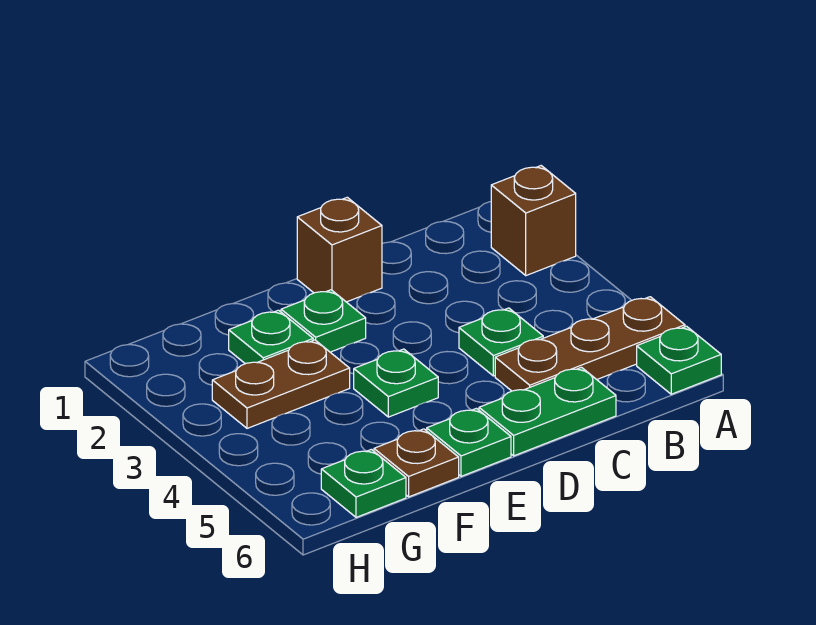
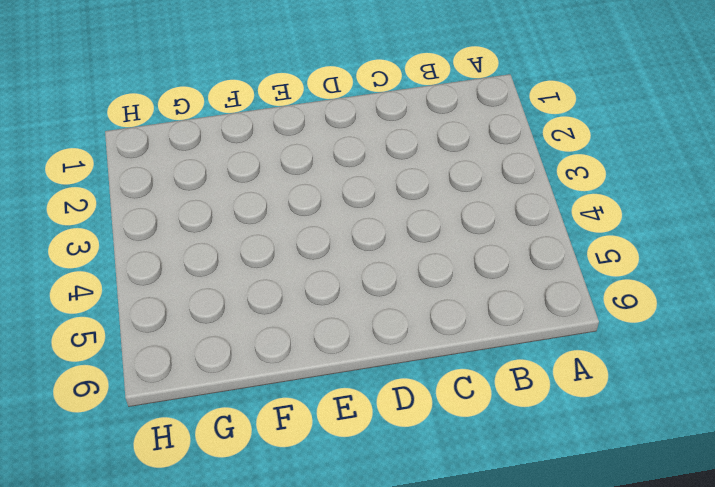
none -> brown 1x1 brick [491,166,576,276]
none -> brown 1x3 plate [495,297,685,391]
none -> green 1x1 plate [637,326,721,394]

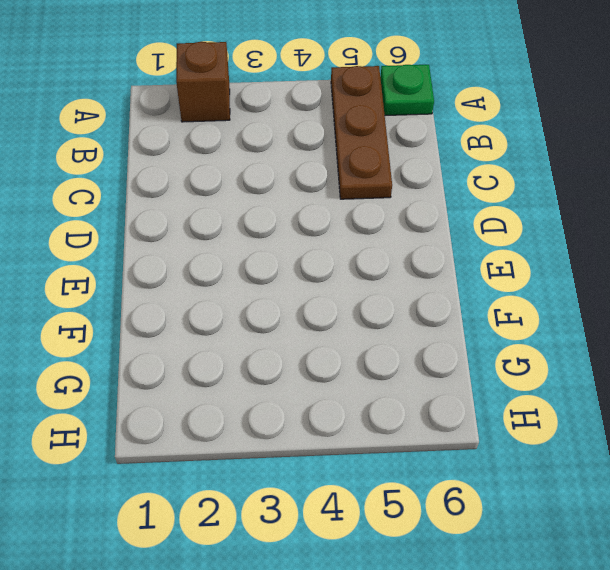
none -> green 1x1 plate [459,308,543,376]
none -> green 1x2 plate [479,367,616,456]
none -> brown 1x1 brick [297,197,382,302]

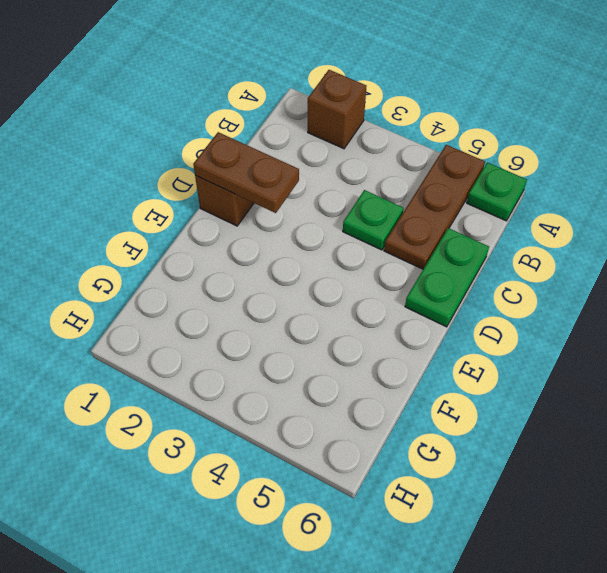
brown 1x2 plate [193,132,299,213] -> brown 1x2 plate turned to [212,340,350,428]
none -> green 1x1 plate [281,290,366,352]
none -> green 1x1 plate [354,349,438,417]
none -> green 1x1 plate [427,408,511,476]

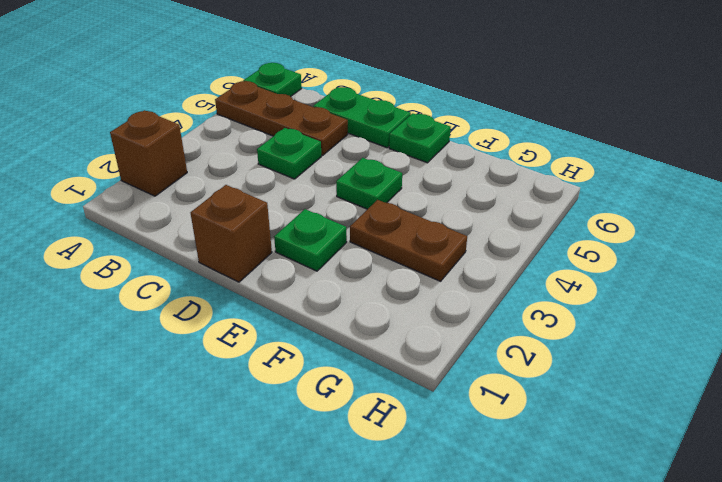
none -> green 1x1 plate [229,310,313,364]
none -> brown 1x1 plate [374,429,459,497]
none -> green 1x1 plate [321,449,406,517]

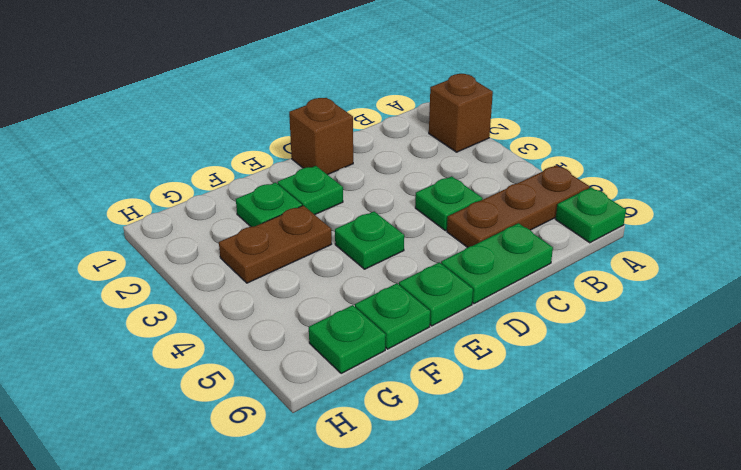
green 1x1 plate [355,283,430,349] -> brown 1x1 plate [374,429,459,497]

